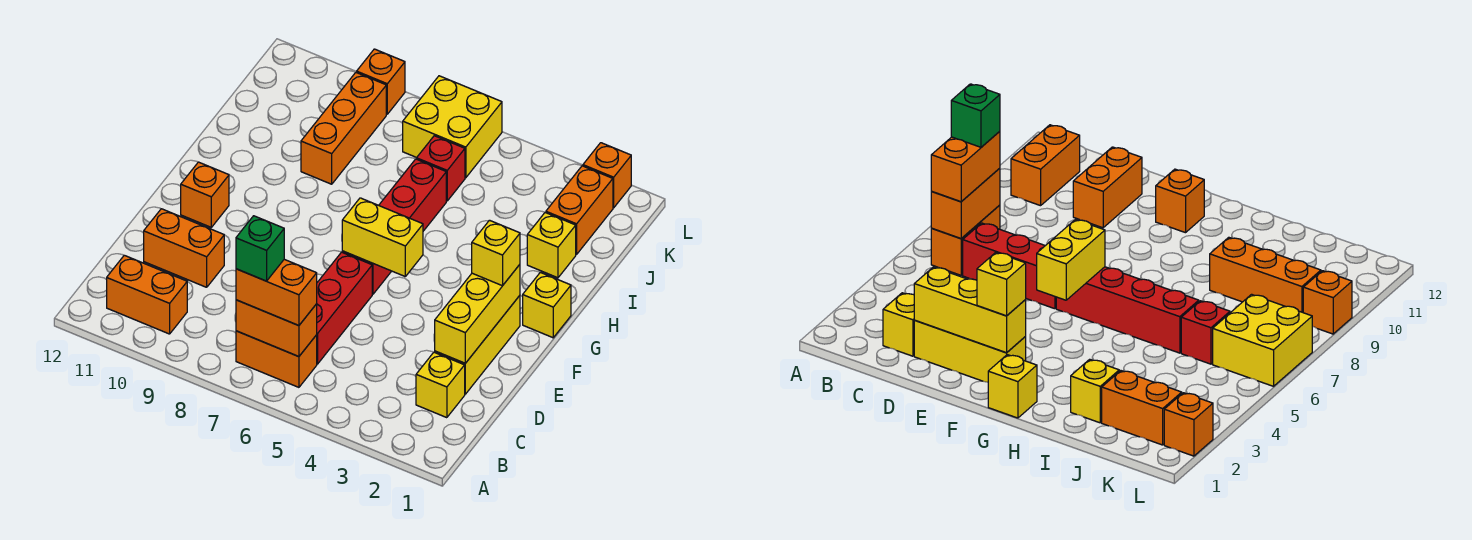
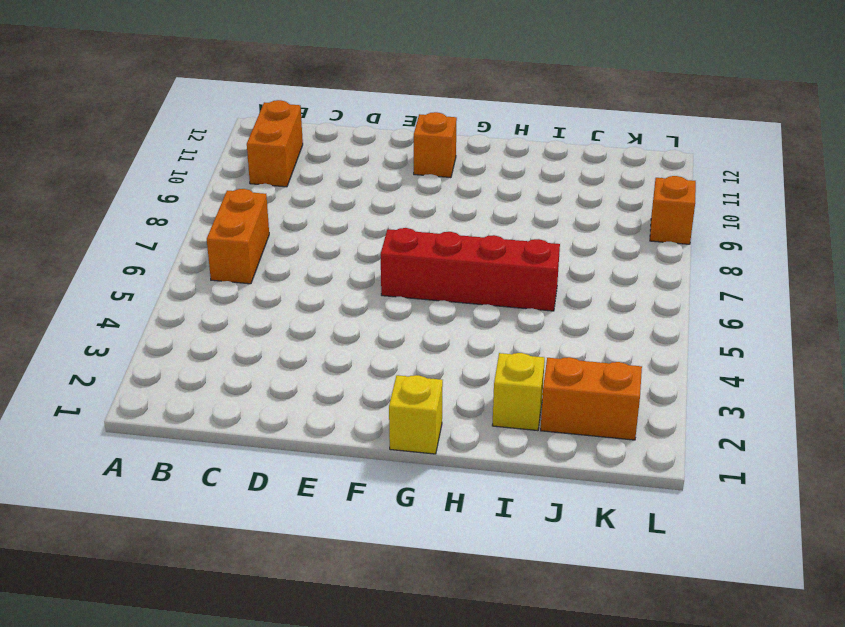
none -> yellow 1x1 brick [416,352,465,418]
none -> red 1x3 brick [317,252,372,364]
none -> yellow 1x3 brick [435,296,520,394]

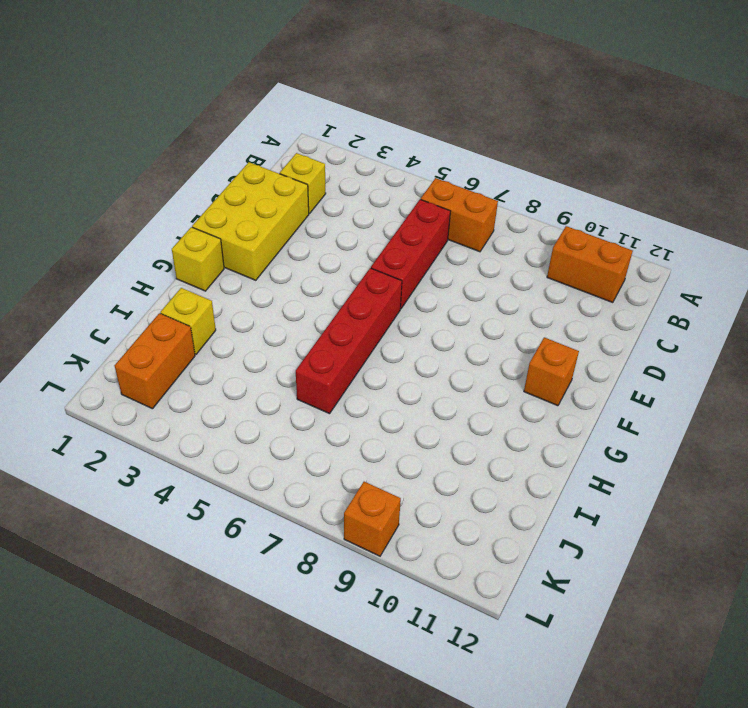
yellow 2x3 brick [192,162,309,280] -> yellow 1x3 brick [435,296,520,394]
none -> orange 1x2 brick [144,209,224,287]
none -> orange 1x3 brick [301,72,386,184]
none -> red 1x1 brick [417,136,465,201]

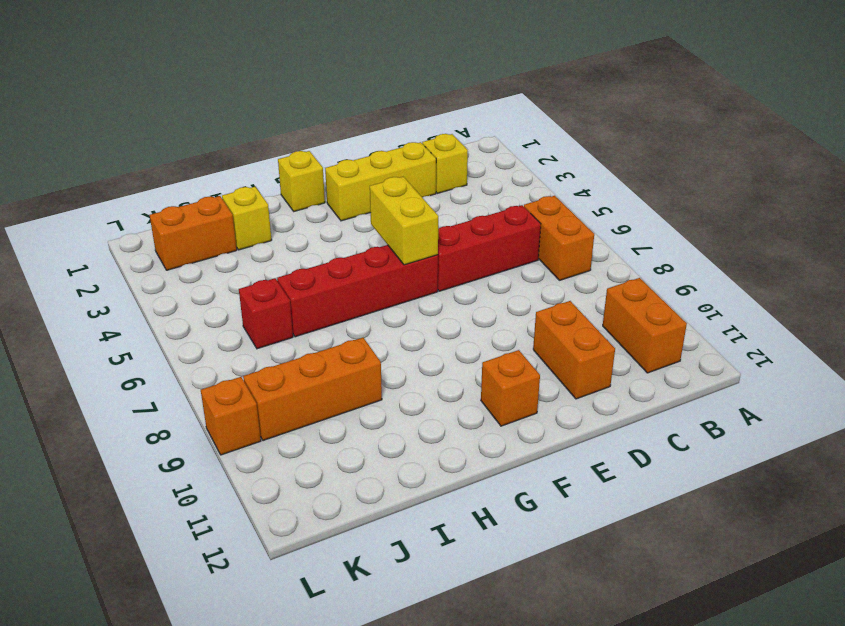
none -> yellow 2x2 brick [403,76,502,178]
none -> orange 1x1 brick [583,143,631,208]
none -> orange 1x2 brick [236,300,317,357]

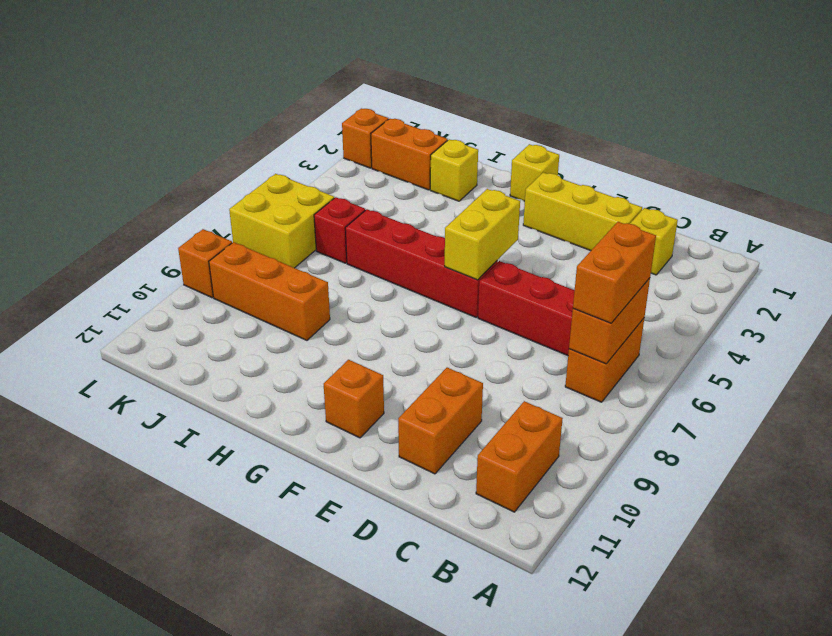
none -> yellow 1x3 brick [435,265,520,363]
none -> yellow 1x1 brick [472,220,520,286]
none -> green 1x1 brick [236,216,284,281]

